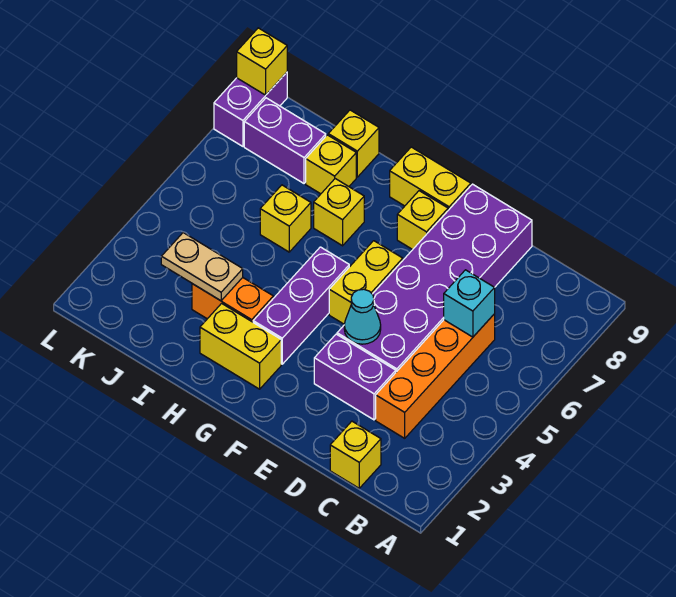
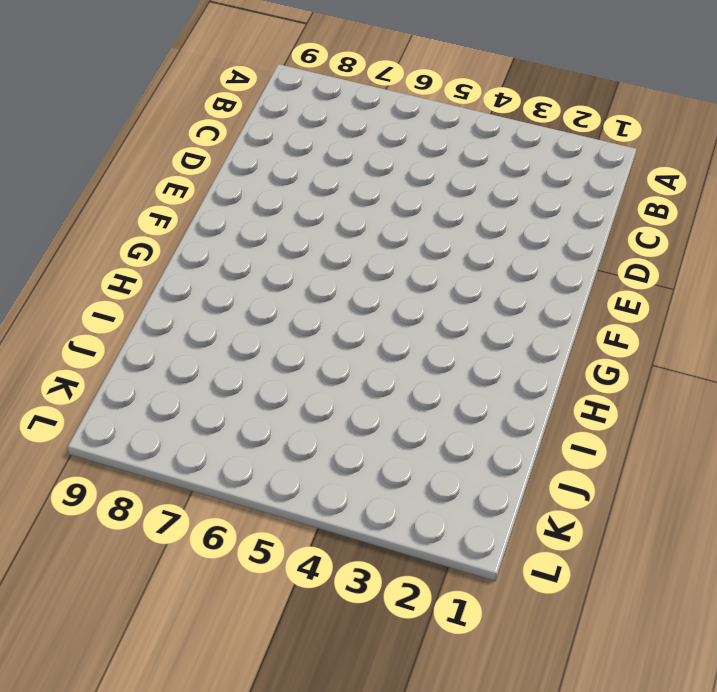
none -> yellow 1x1 brick [330,421,381,488]
none -> orange 1x4 brick [376,314,495,438]
none -> purple 1x2 brick [314,334,396,420]

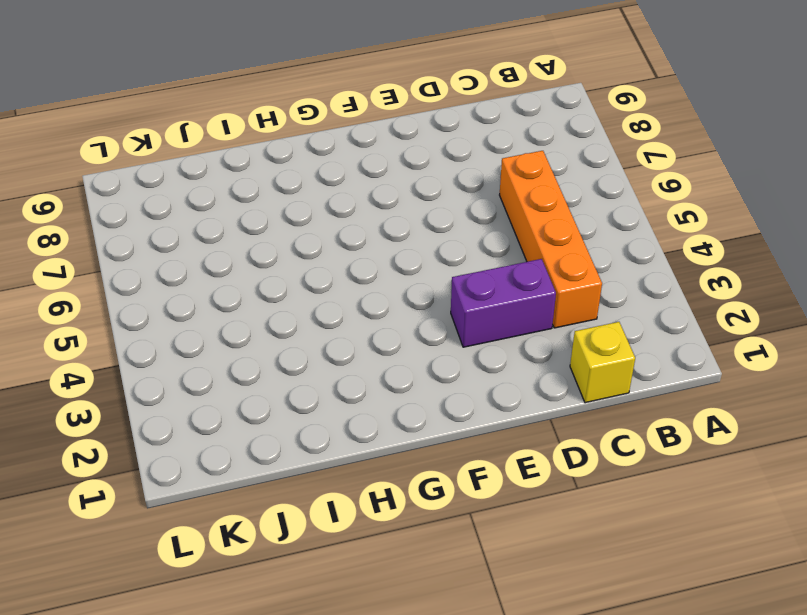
none -> purple 2x6 brick [337,184,532,372]
none -> yellow 1x2 brick [329,241,403,324]
none -> yellow 1x1 brick [397,191,448,250]

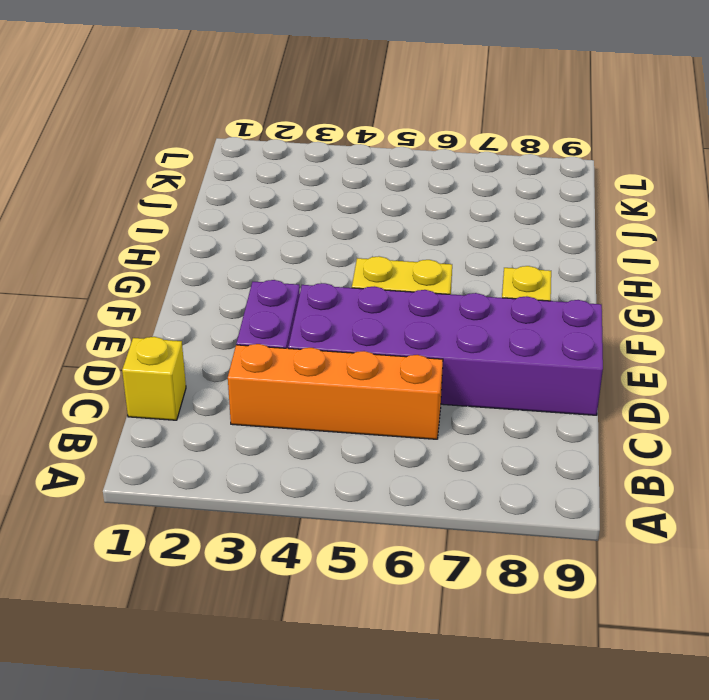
none -> yellow 1x2 brick [390,147,471,210]
none -> yellow 1x2 brick [200,303,281,389]
none -> purple 1x3 brick [253,247,349,364]

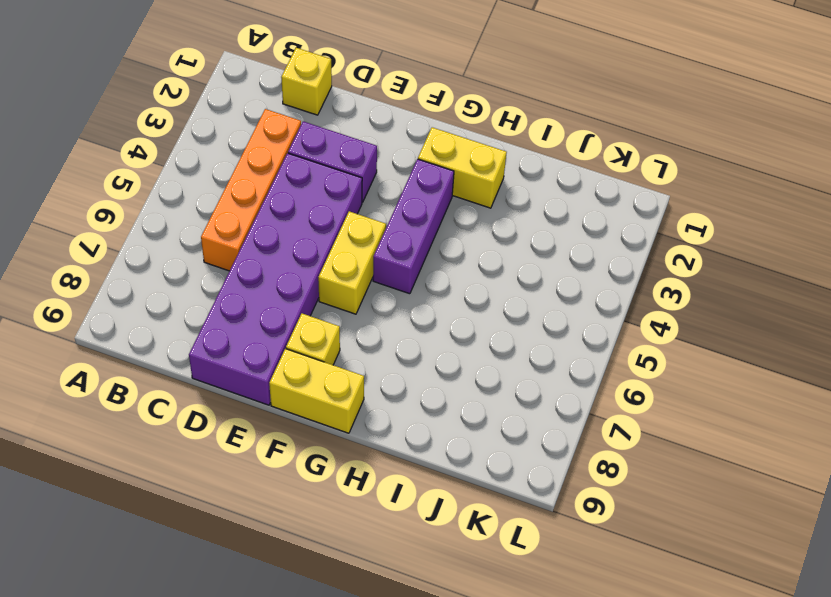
none -> orange 1x2 brick [192,278,273,322]
none -> yellow 1x1 brick [314,179,364,246]
none -> yellow 1x1 brick [260,185,311,252]

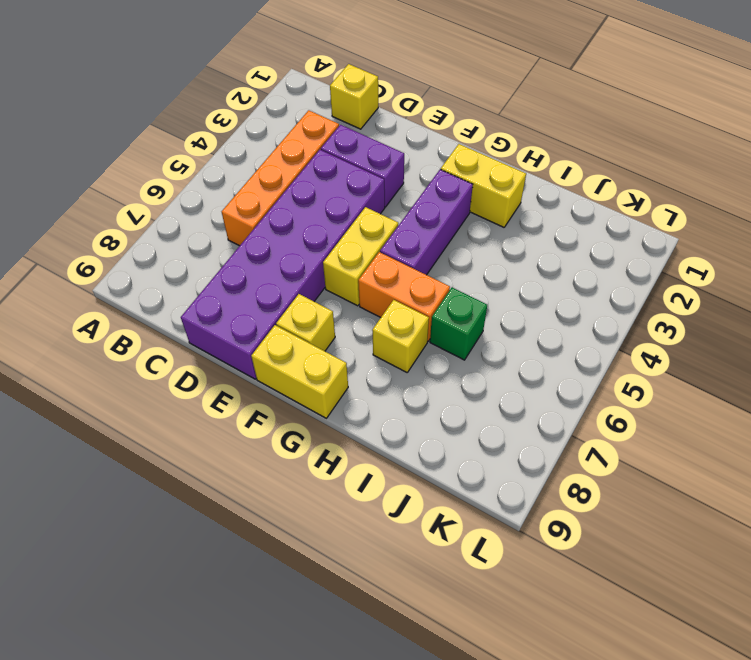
orange 1x2 brick [358,252,450,341] -> orange 1x2 brick moved to [192,278,273,322]
green 1x1 brick [430,287,487,360] -> yellow 1x1 brick [260,185,311,252]
none -> yellow 1x1 brick [306,135,356,194]
none -> yellow 1x1 brick [328,110,379,177]
none -> purple 1x2 brick [244,98,326,183]

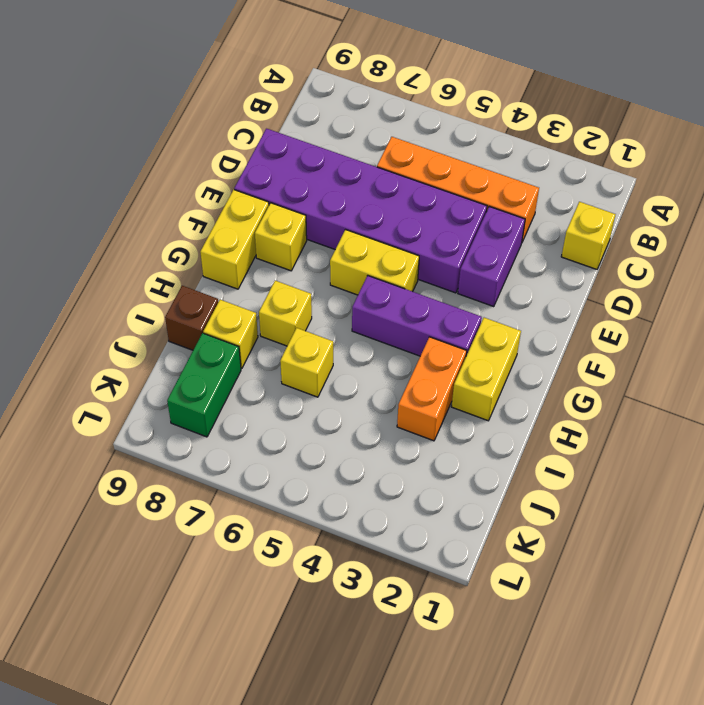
brown 1x1 brick [165,286,218,350] -> yellow 1x1 brick [328,110,379,177]
green 1x2 brick [167,333,241,437] -> purple 1x2 brick [244,98,326,183]
none -> purple 1x2 brick [214,72,287,146]
none -> cyan 1x1 brick [444,270,495,337]
none -> cyan 1x1 cone [344,289,381,344]

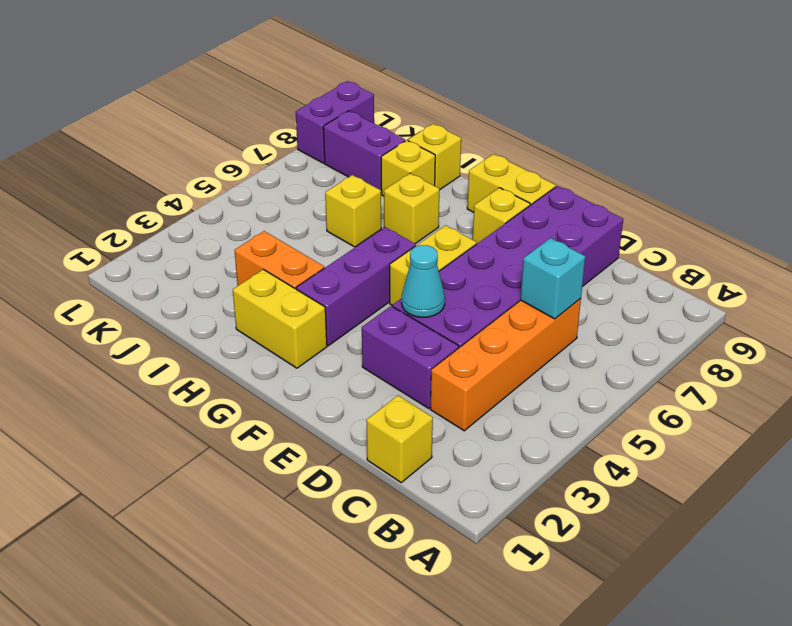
none -> tan 1x2 plate [161,233,243,301]
none -> yellow 1x1 brick [237,28,287,95]

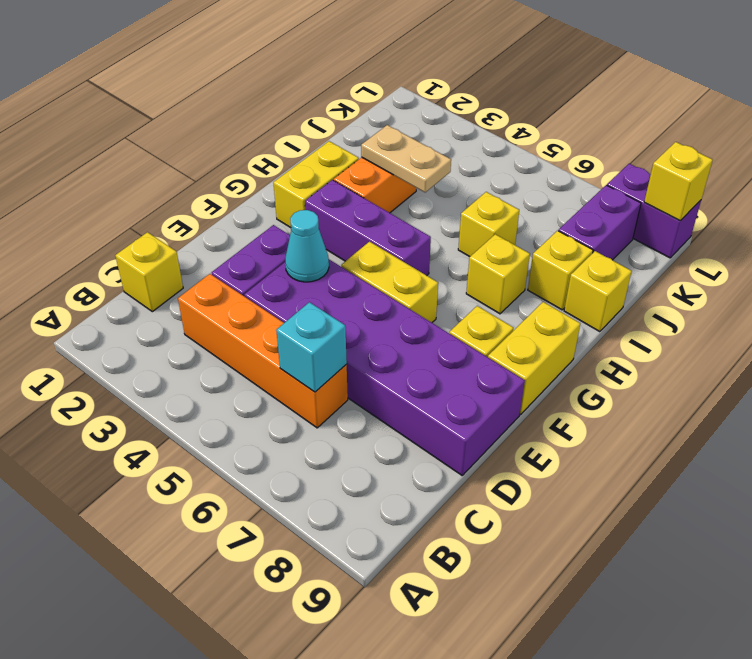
tan 1x2 plate [361,125,451,192] -> tan 1x2 plate turned to [161,233,243,301]

